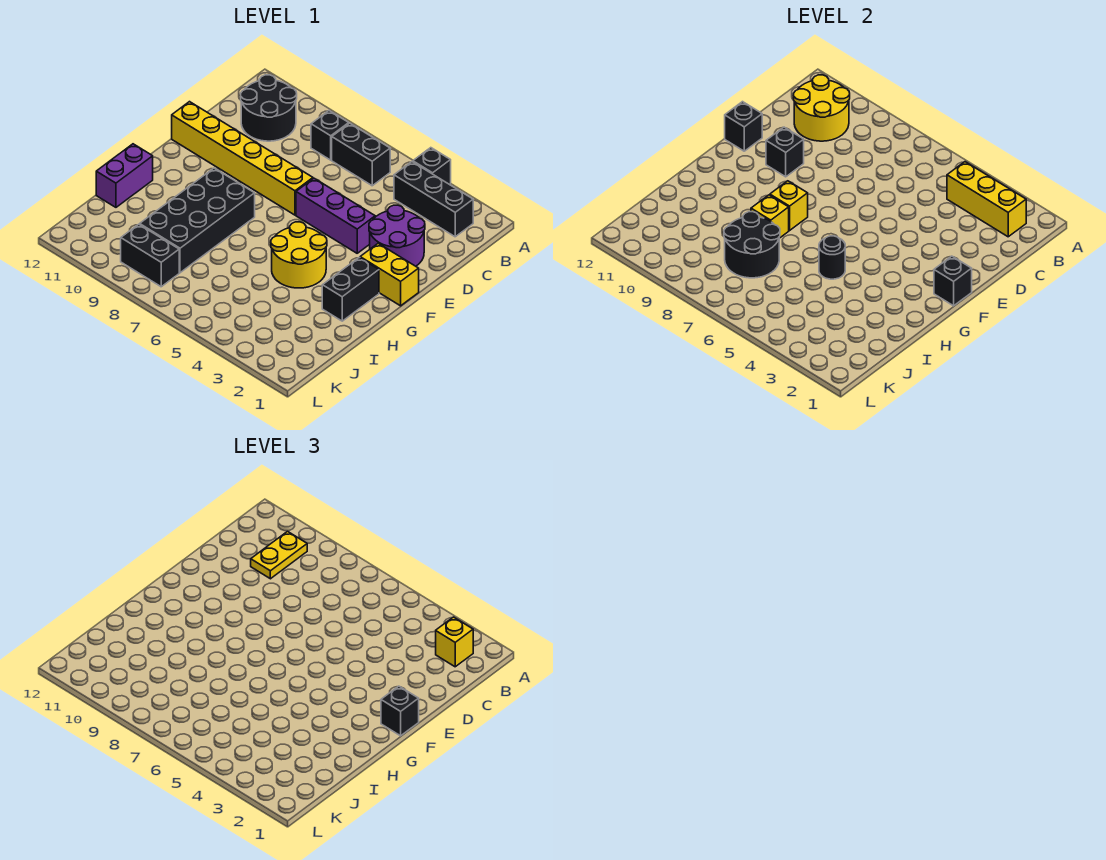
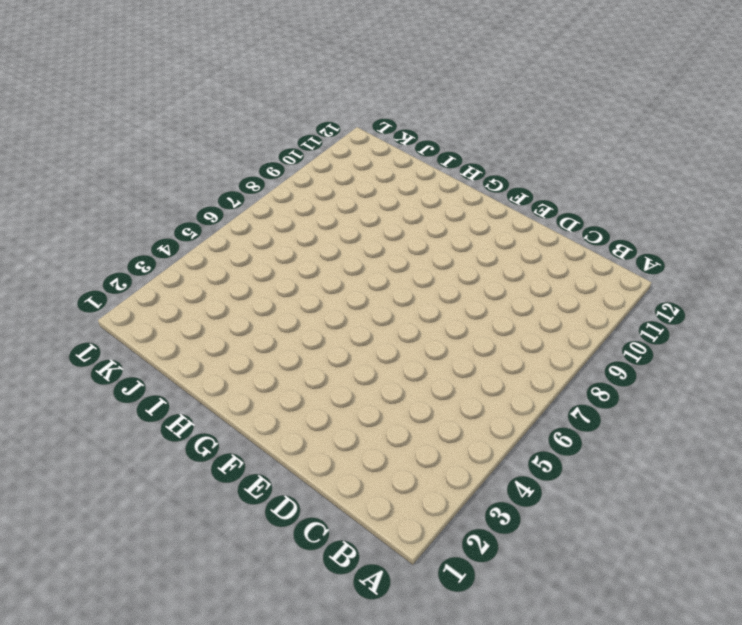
none -> black 1x1 brick [413,148,451,185]
none -> black 1x3 brick [394,162,473,237]
none -> black 1x2 brick [332,123,390,186]

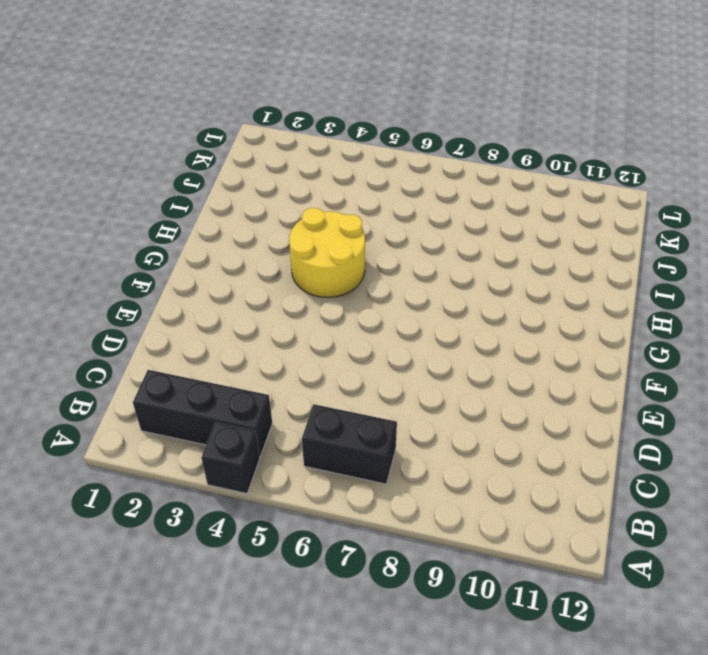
none -> black 1x1 brick [311,111,349,160]
none -> black 2x2 round brick [241,75,297,141]
none -> purple 2x2 round brick [369,205,425,266]

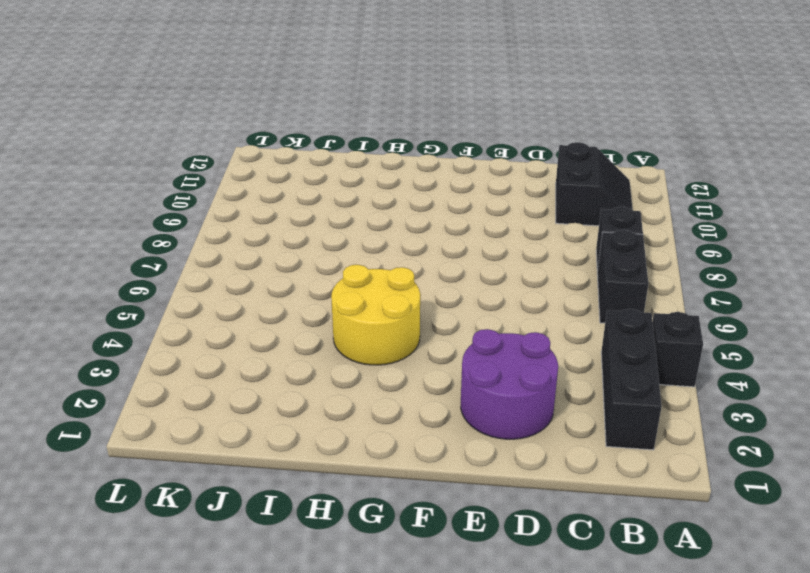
black 2x2 slope [556,142,632,226] -> black 2x2 round brick [241,75,297,141]
none -> purple 1x3 brick [296,178,375,253]
none -> yellow 1x6 brick [172,102,313,215]
none -> yellow 1x2 brick [360,243,419,306]

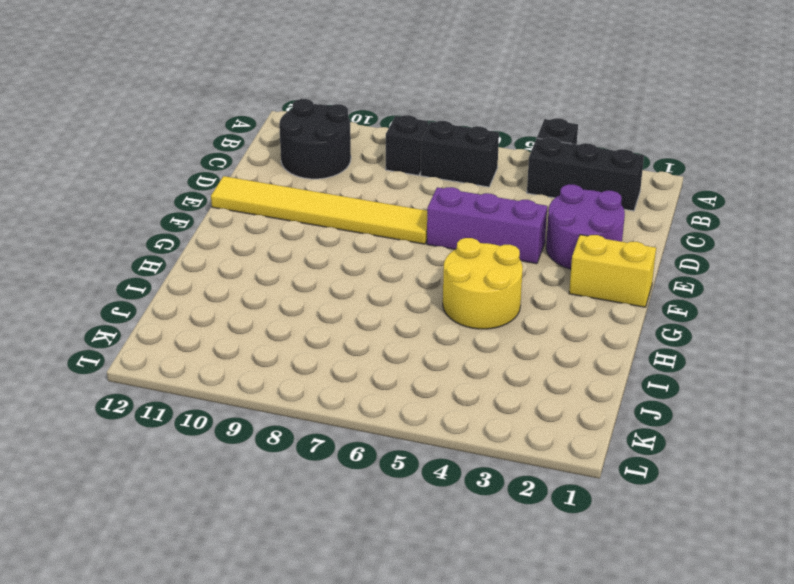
yellow 1x6 tile [211,176,427,244] -> yellow 1x6 brick [172,102,313,215]
none -> black 1x2 brick [322,257,379,321]
none -> black 2x4 brick [140,168,255,273]
none -> purple 1x2 brick [96,144,153,207]

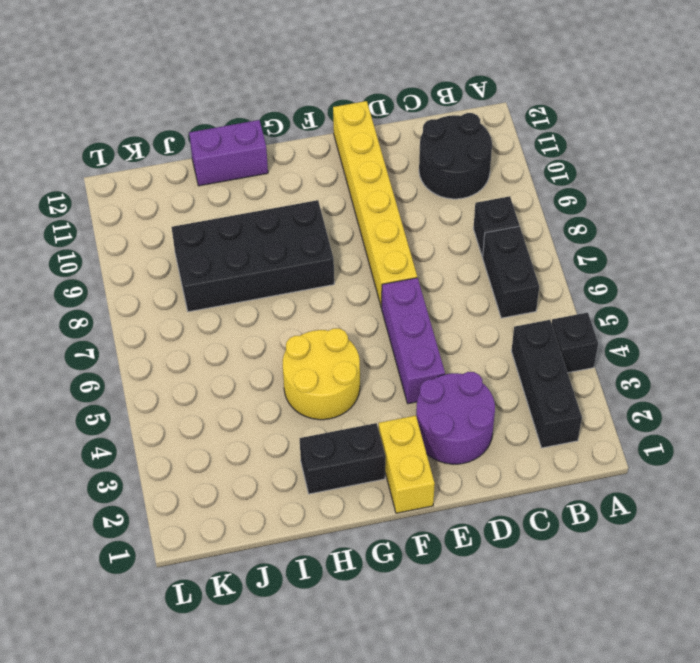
none -> black 1x2 brick [121,224,179,287]
none -> yellow 1x3 brick [947,162,1026,237]
none -> yellow 2x2 round brick [794,75,850,141]

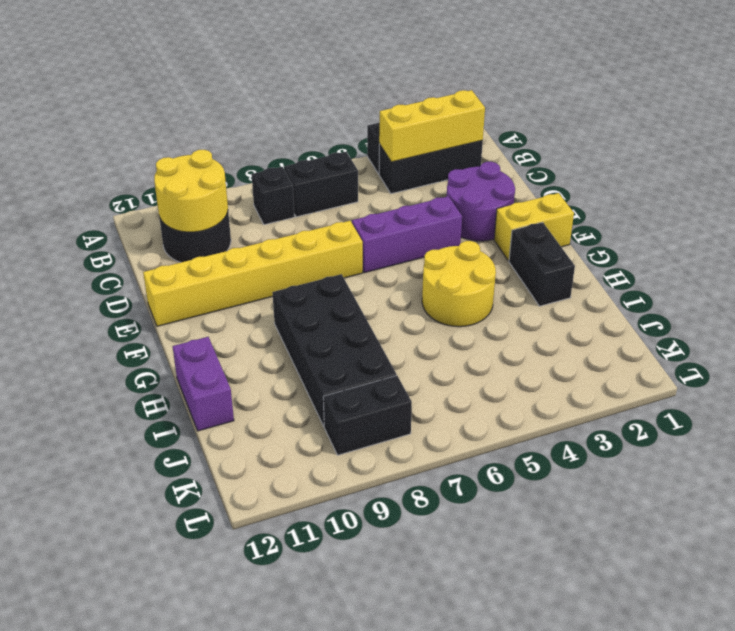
none -> black 1x1 brick [766,127,804,177]
none -> black 1x1 brick [725,102,762,151]
none -> black 1x1 brick [934,256,972,306]

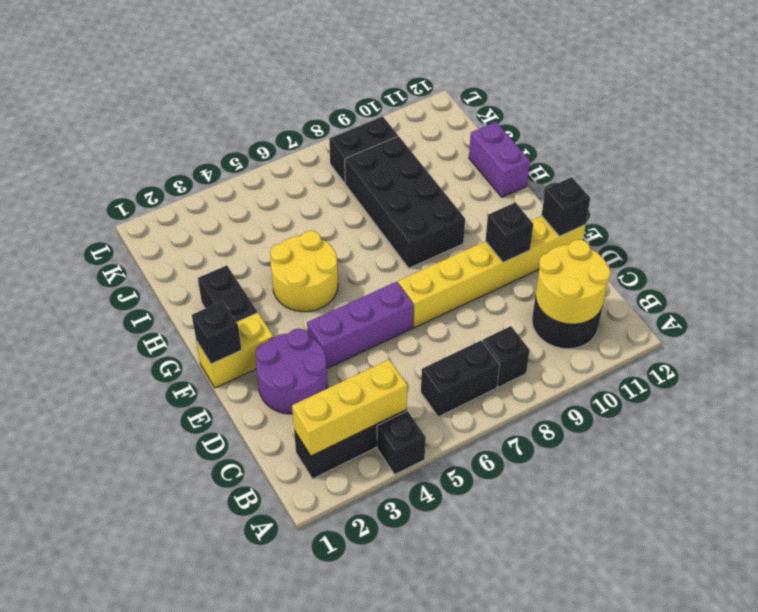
none -> yellow 1x1 brick [770,181,808,230]
none -> black 1x1 round brick [819,236,845,279]
none -> yellow 1x1 brick [751,195,789,238]

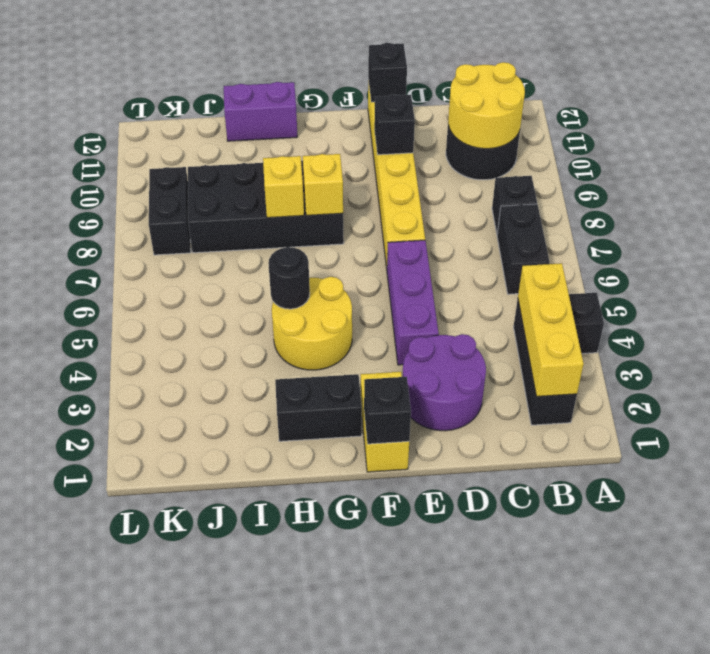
none -> black 2x2 round brick [724,212,780,278]
none -> yellow 1x1 brick [436,617,473,667]
none -> yellow 1x2 plate [251,532,307,579]

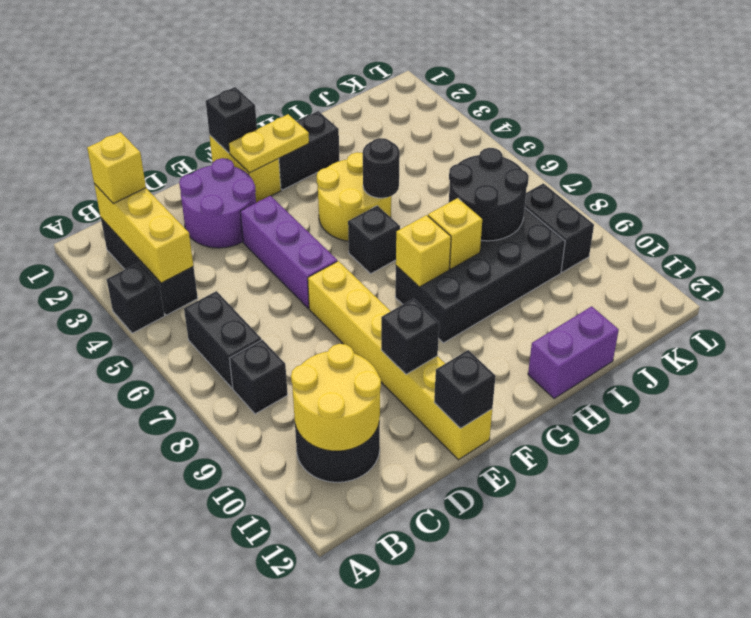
yellow 1x2 plate [229,114,309,173] -> yellow 1x2 plate moved to [251,532,307,579]
black 1x1 brick [348,206,400,274] -> black 1x1 brick moved to [381,686,419,736]

